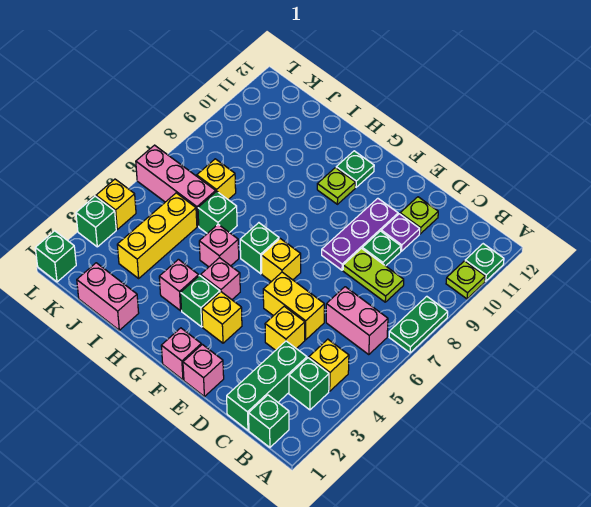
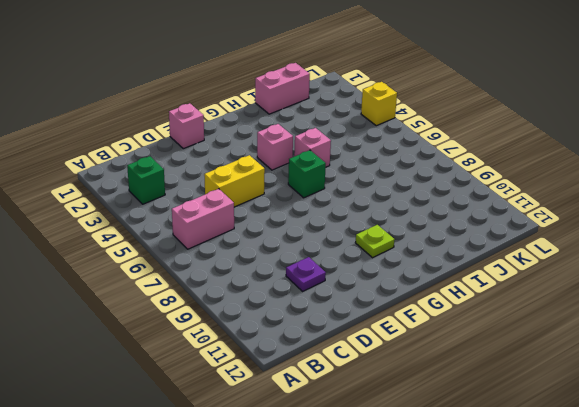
none -> green 1x2 plate [389,296,448,353]
none -> lime 1x1 plate [446,261,485,299]
none -> green 1x1 plate [465,244,504,281]
none -> green 1x1 brick [249,395,289,447]

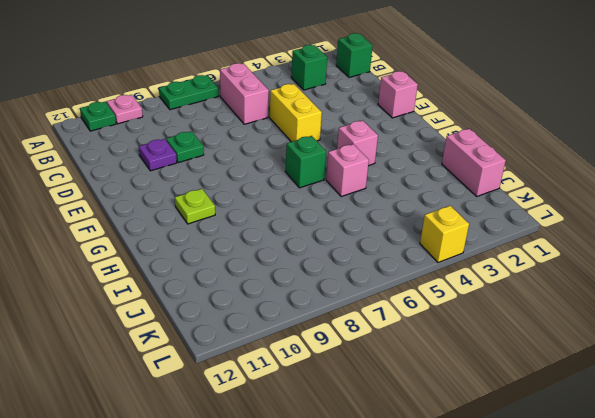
pink 1x1 plate [107,95,143,124] -> lime 1x1 plate [446,261,485,299]
none -> yellow 1x1 brick [309,339,349,391]
none -> green 1x3 brick [227,341,307,430]
none -> lime 1x2 plate [343,249,404,302]
none -> yellow 1x1 brick [265,306,305,350]

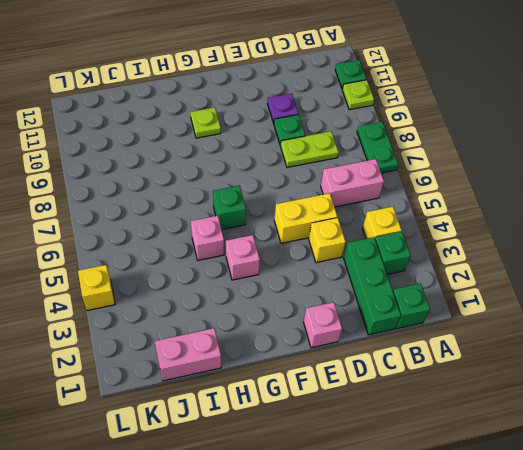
none -> lime 1x1 plate [400,197,438,234]
none -> purple 1x3 plate [322,198,398,270]
none -> pink 1x1 brick [161,328,201,380]
none -> yellow 1x1 brick [202,292,242,343]

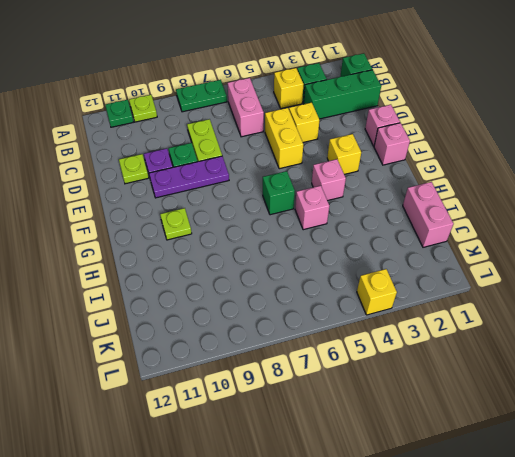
none -> yellow 1x1 brick [262,239,301,282]
none -> green 1x1 brick [181,275,220,327]
none -> green 1x1 plate [336,151,374,187]
none -> pink 1x1 brick [159,259,199,311]

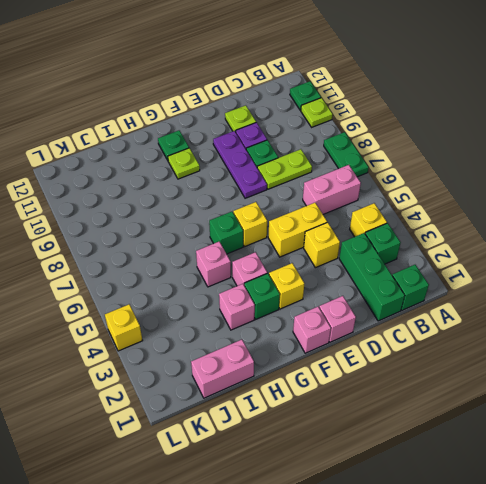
none -> green 1x1 brick [198,191,237,234]
none -> yellow 1x3 brick [117,193,197,278]
none -> pink 1x3 brick [136,145,216,226]
none -> yellow 1x1 brick [197,159,236,200]

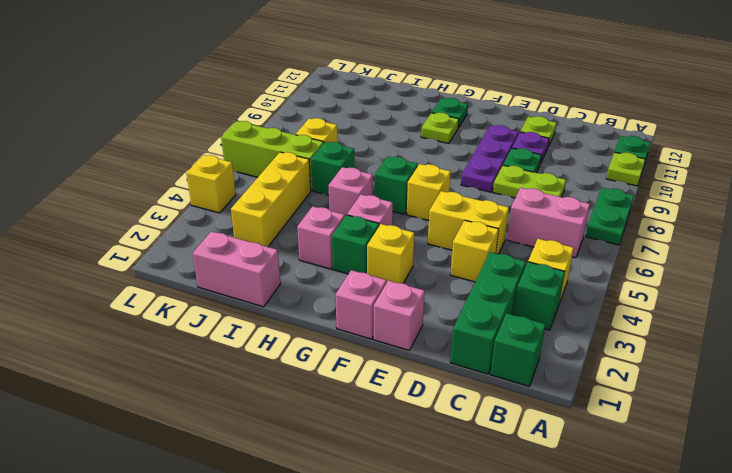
lime 1x3 brick [221,121,324,191] -> pink 1x3 brick [136,145,216,226]
none -> green 1x1 brick [35,231,76,282]
none -> green 1x1 brick [76,196,116,247]

